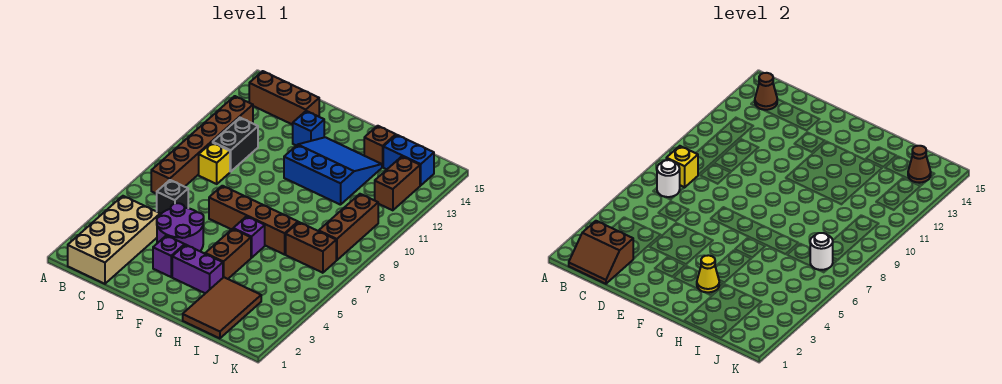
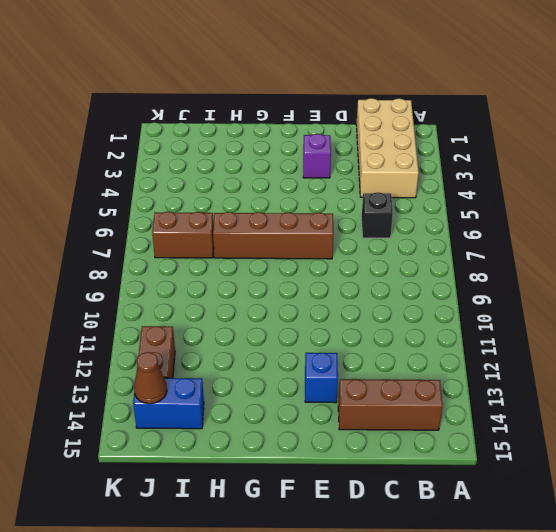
none -> brown 1x6 brick [151,96,253,194]
none -> yellow 1x1 brick [199,143,230,184]
none -> black 1x2 brick [213,118,258,172]

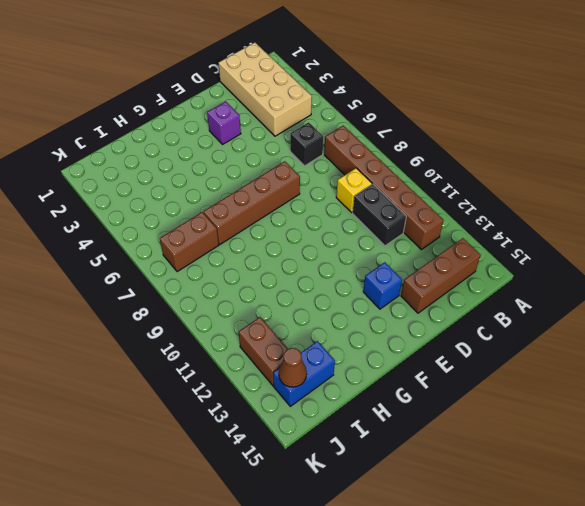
none -> purple 2x2 round brick [157,203,204,251]
none -> purple 1x2 brick [172,245,223,293]
none -> blue 3x3 slope [284,137,382,205]

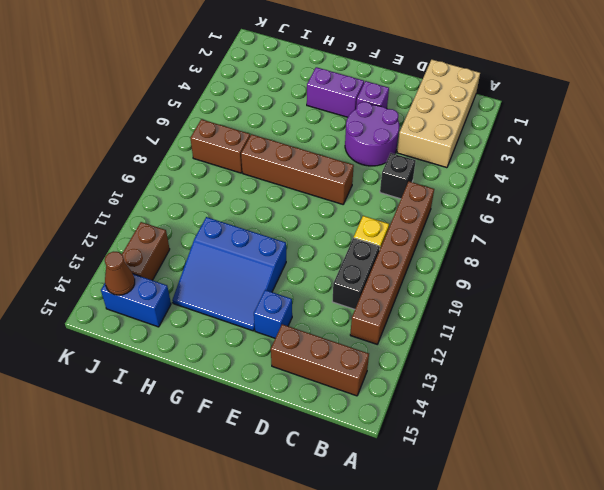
none -> brown 1x2 brick [205,229,251,279]
none -> purple 1x1 brick [233,216,265,258]
none -> brown 2x3 tile [183,277,261,338]

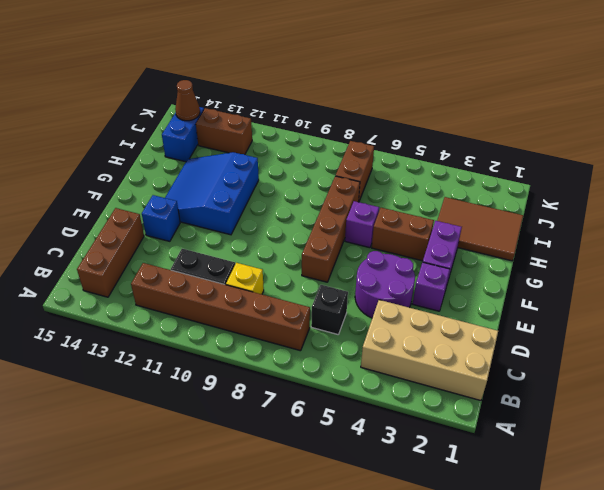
none -> brown 1x1 brick [364,126,396,167]
none -> brown 1x3 brick [319,194,378,260]
none -> brown 2x2 slope [569,221,633,284]

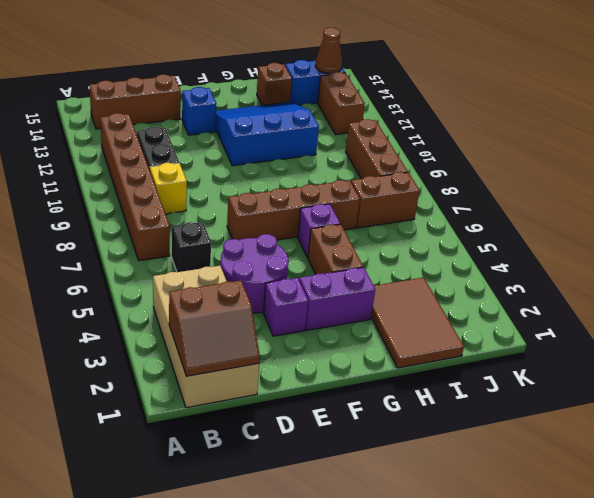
none -> white 1x1 round brick [657,160,680,197]
none -> yellow 1x1 brick [666,146,698,188]
none -> brown 1x1 cone [755,73,777,110]

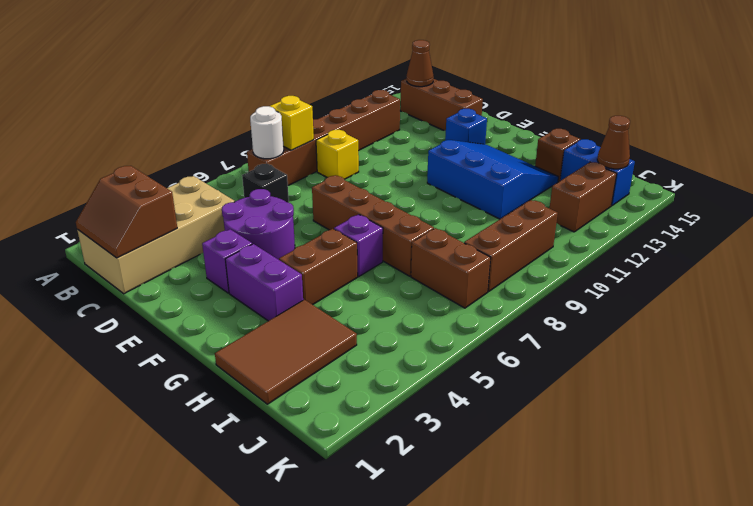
none -> black 1x2 brick [213,118,258,172]
none -> yellow 1x1 cone [697,255,719,292]
none -> white 1x1 round brick [810,233,833,270]

